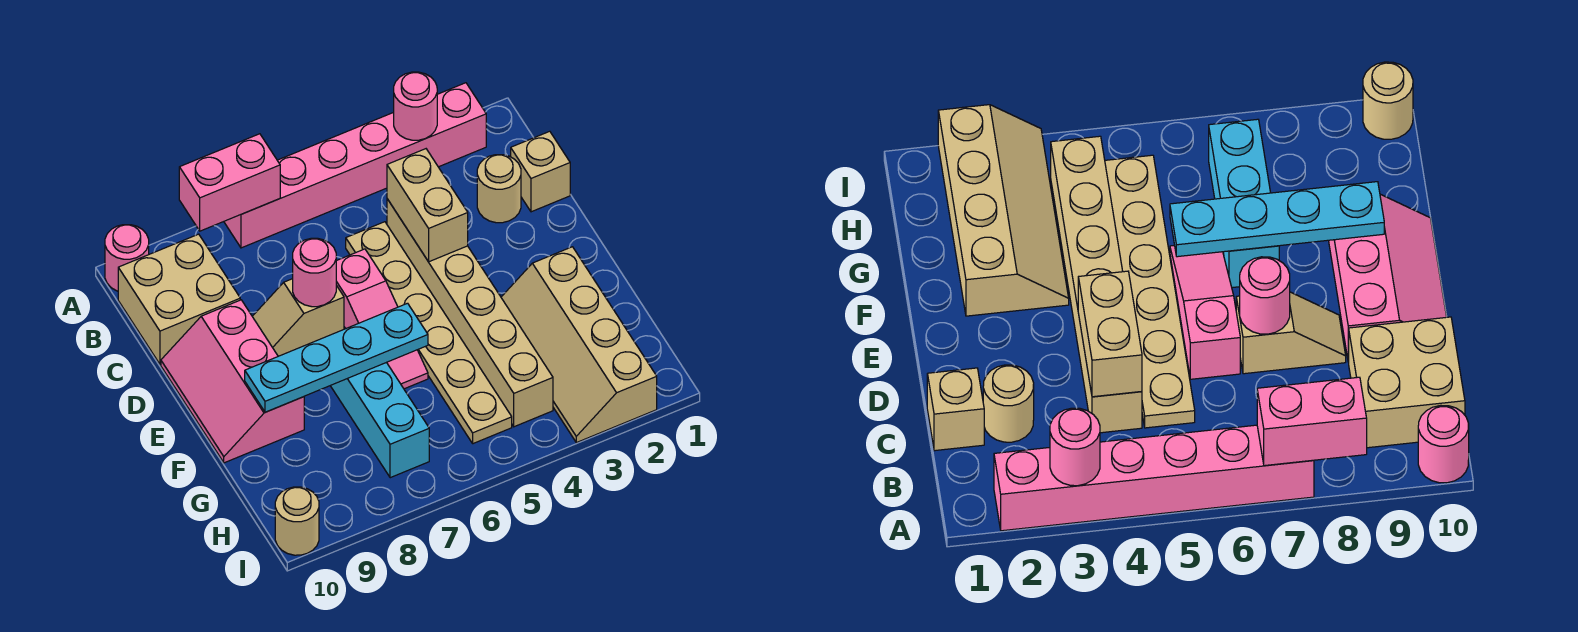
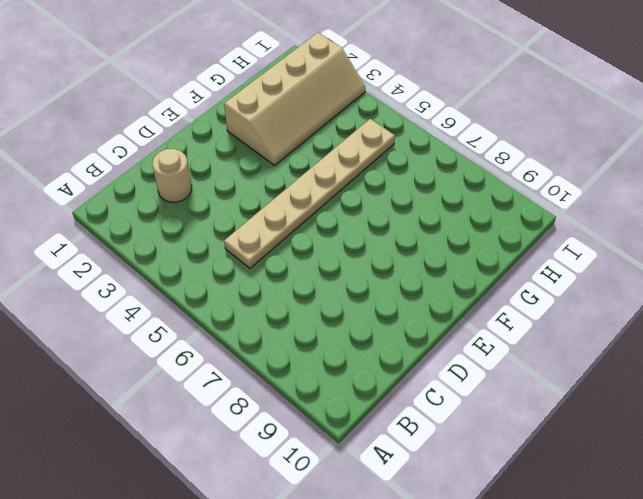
none -> pink 1x6 brick [224,83,486,248]
none -> pink 1x1 round brick [105,225,149,291]
none -> tan 2x2 brick [118,234,240,364]

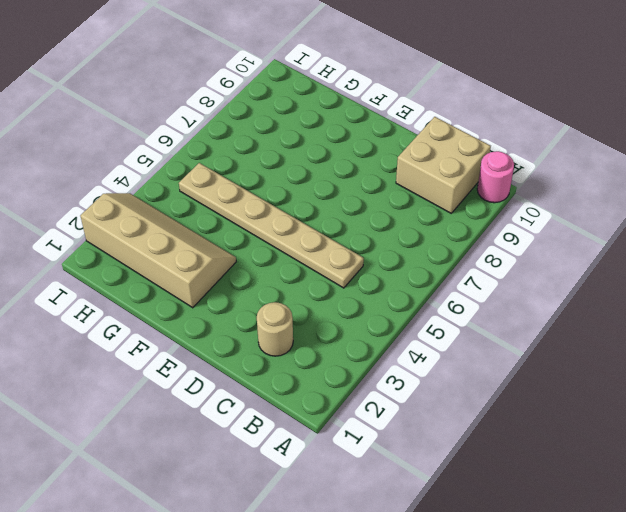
none -> pink 1x6 brick [224,83,486,248]
none -> tan 1x1 brick [511,131,570,212]
none -> tan 1x6 brick [387,199,553,427]

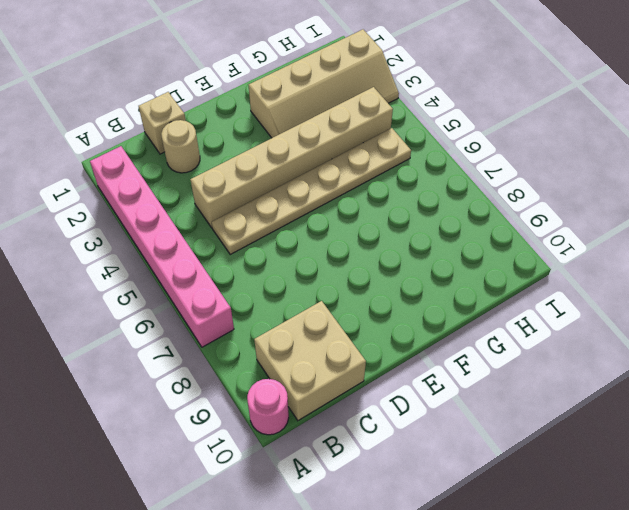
none -> pink 1x3 slope [336,249,428,389]
none -> tan 1x2 slope [252,279,344,356]
none -> pink 2x3 slope [161,300,304,463]

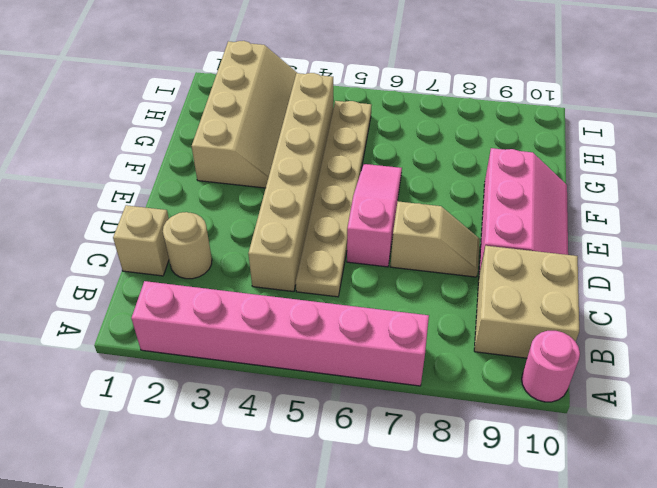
none -> cyan 1x3 brick [330,362,429,478]
none -> tan 1x1 round brick [275,487,319,555]
none -> pink 1x1 round brick [394,72,437,140]

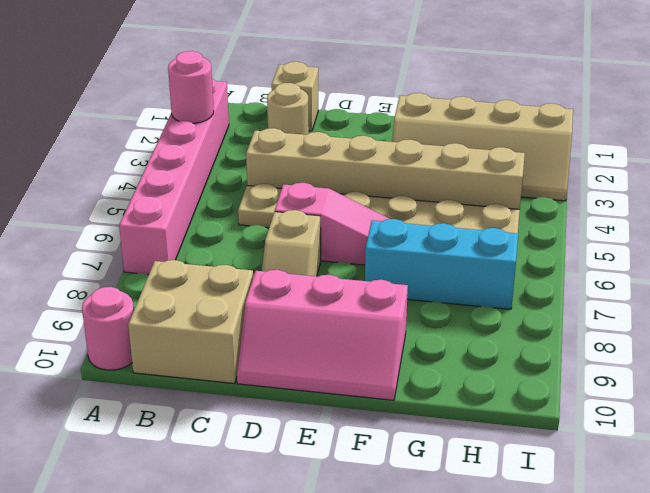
none -> tan 1x1 round brick [275,487,319,555]
none -> pink 1x2 brick [179,134,280,231]
none -> tan 1x2 brick [387,149,468,262]

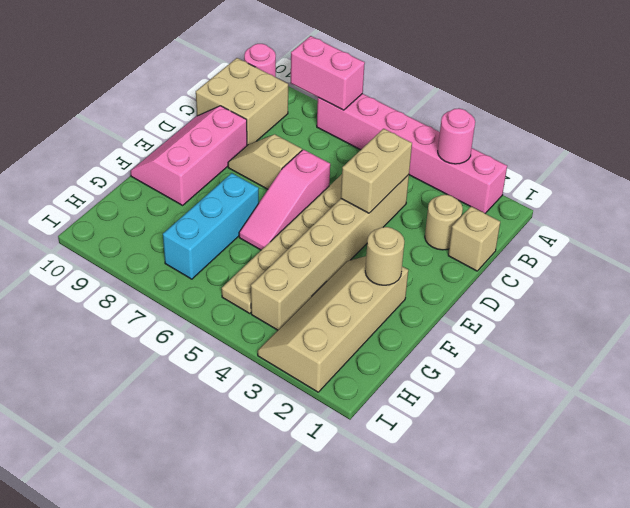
tan 1x1 round brick [365,227,404,285] -> tan 1x1 round brick moved to [275,487,319,555]
none -> pink 1x1 round brick [293,238,336,307]
none -> cyan 1x4 plate [245,303,428,412]

